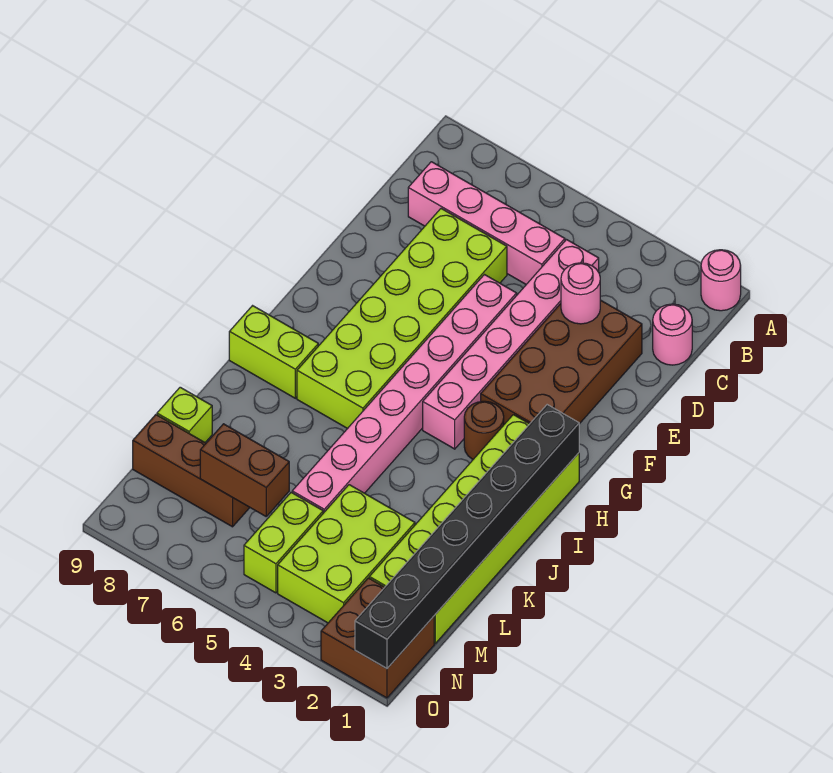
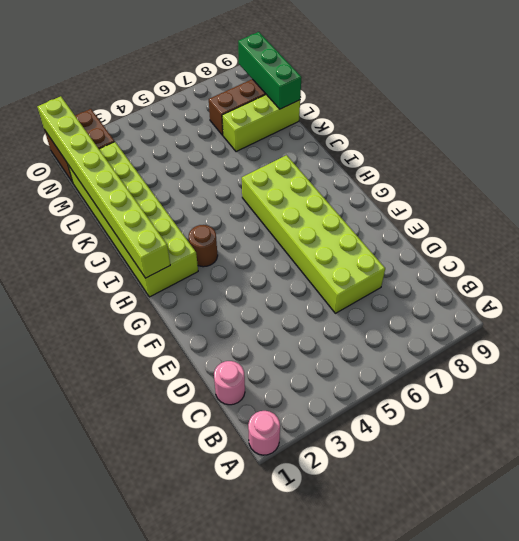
lime 1x8 brick [37,96,170,278] -> black 1x8 brick [355,405,579,668]
lime 1x3 brick [222,95,300,152] -> lime 1x1 brick [157,387,212,442]
green 1x3 brick [238,32,302,109] -> none
none -> pink 1x6 brick [423,240,599,449]
none -> pink 1x4 brick [408,162,565,284]
none -> brown 2x4 brick [481,300,642,424]

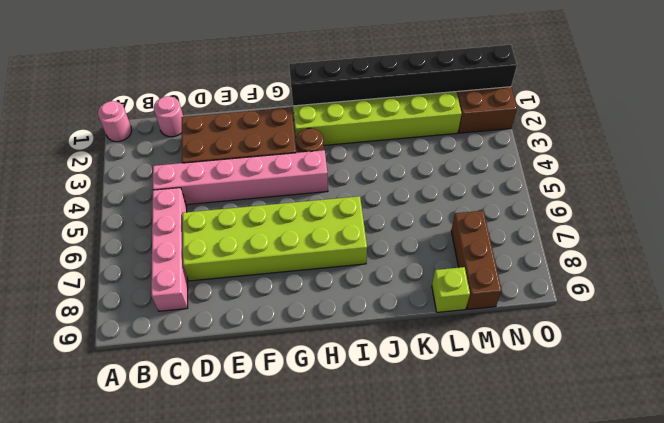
none -> pink 1x8 brick [292,275,517,513]
none -> lime 1x2 brick [229,306,318,398]
none -> lime 2x3 brick [278,485,415,623]

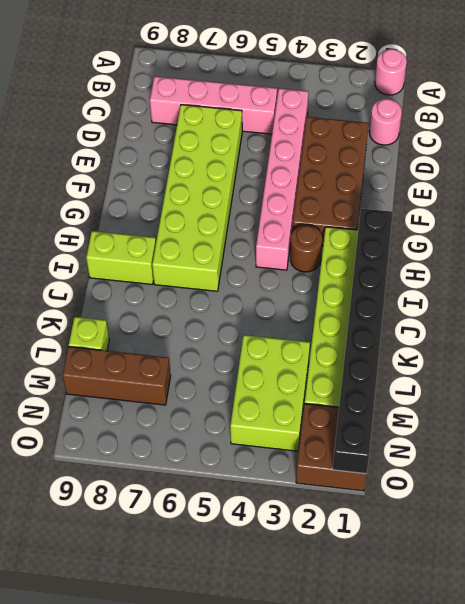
none -> pink 1x8 brick [292,275,517,513]
none -> lime 1x2 brick [244,492,323,593]
none -> pink 1x1 round brick [561,263,600,324]

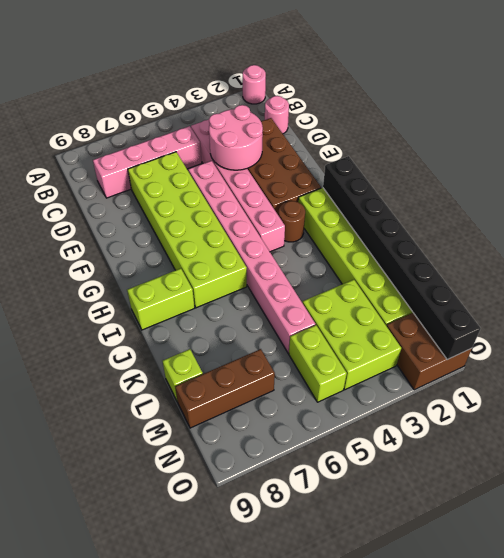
pink 2x2 round brick [209,105,263,170] -> pink 1x1 round brick [561,263,600,324]
none -> brown 1x2 brick [200,424,289,516]

